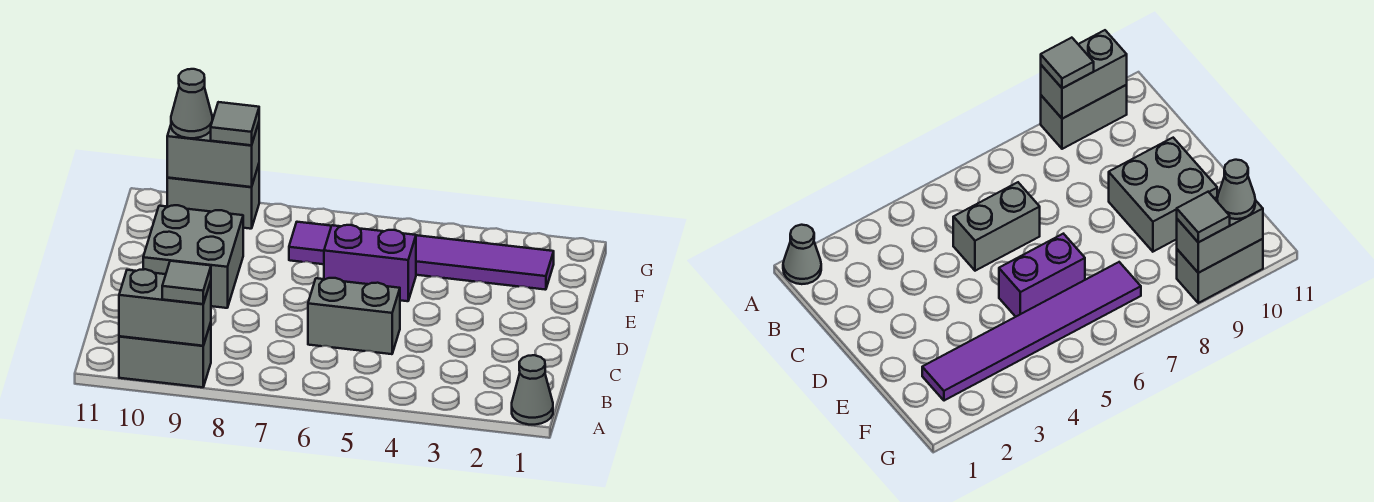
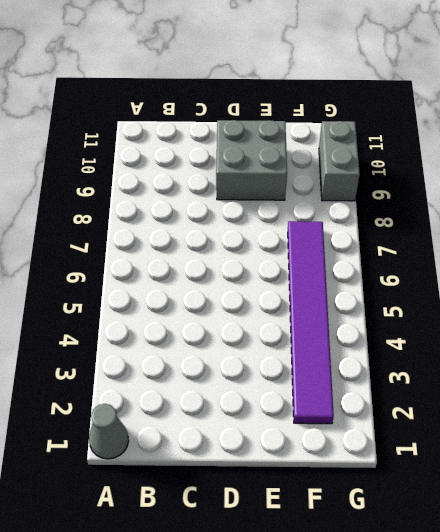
none -> grey 1x2 brick [119,323,211,387]
none -> grey 1x2 brick [308,278,400,354]
none -> purple 1x2 brick [324,225,416,301]

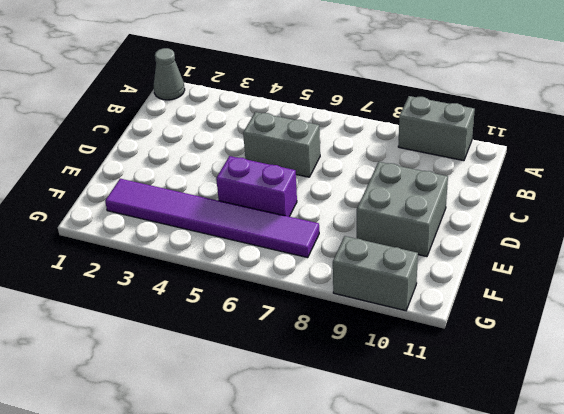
none -> grey 1x2 brick [119,269,211,346]
none -> grey 1x2 brick [167,115,259,187]
none -> grey 1x1 tile [162,261,211,304]

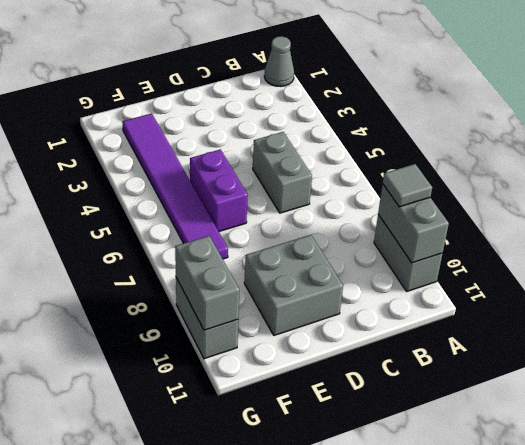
none -> grey 1x1 tile [211,102,259,145]
none -> grey 1x1 cone [171,69,212,138]

